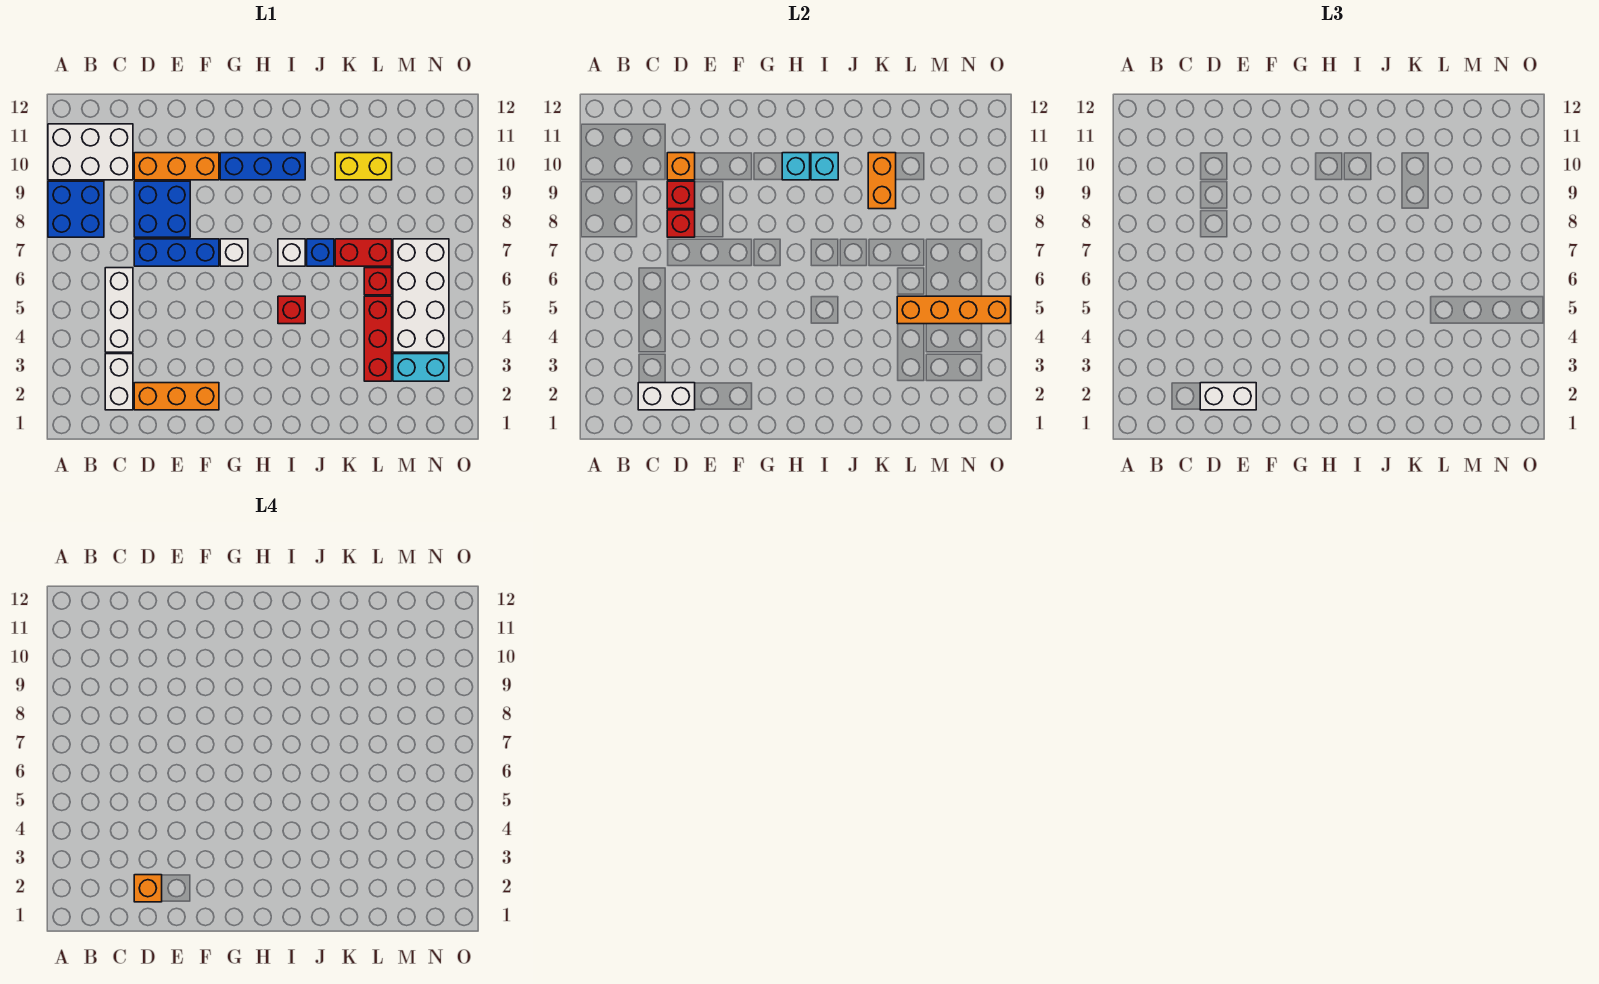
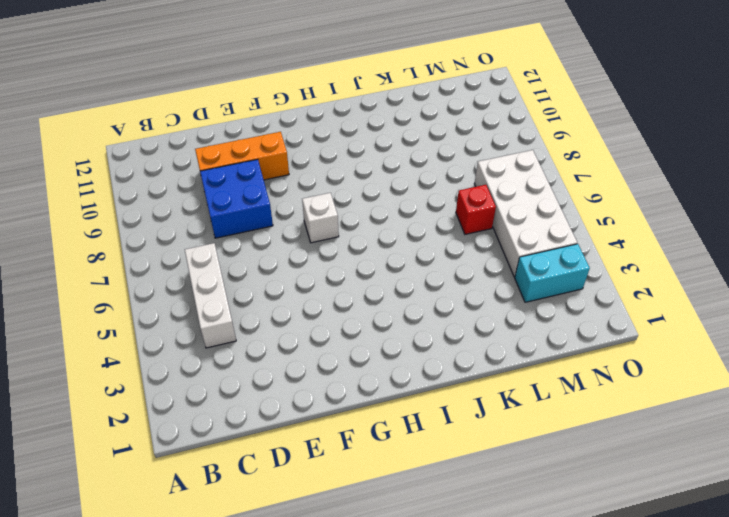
none -> blue 2x2 brick [48,181,104,237]
none -> white 2x3 brick [48,124,133,180]
none -> white 1x2 brick [105,354,133,410]

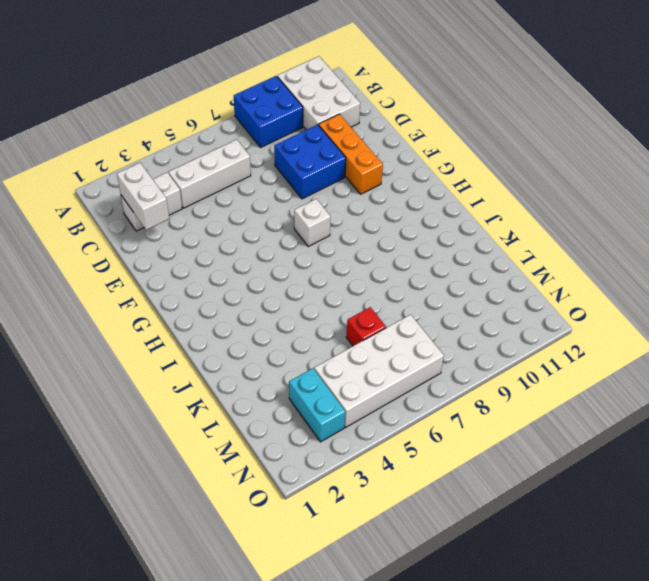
none -> orange 1x3 brick [134,383,219,410]
none -> blue 1x3 brick [134,239,219,266]
none -> blue 1x3 brick [220,153,305,180]

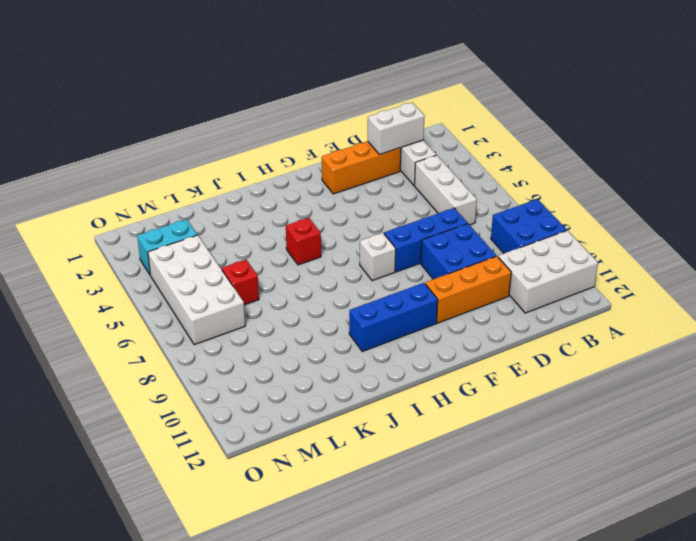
none -> white 1x1 brick [278,239,305,266]
none -> blue 1x1 brick [307,239,334,266]
none -> red 1x2 brick [335,239,392,266]

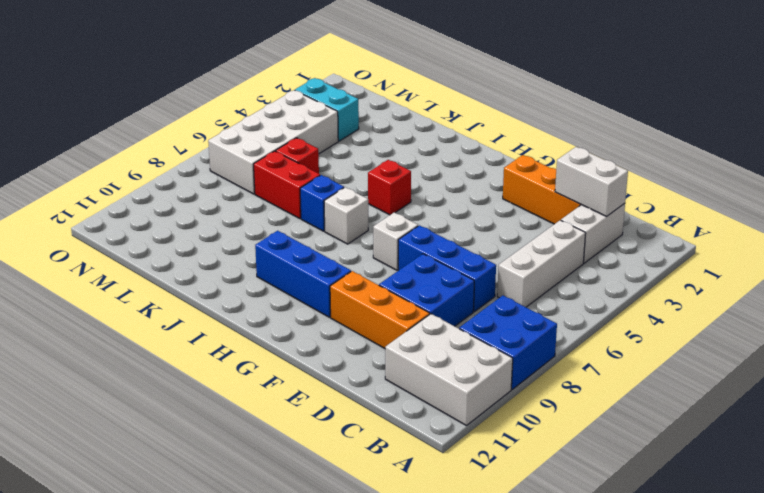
none -> yellow 1x2 brick [335,153,392,180]
none -> red 1x3 brick [364,296,392,381]
none -> red 1x1 brick [667,210,695,237]

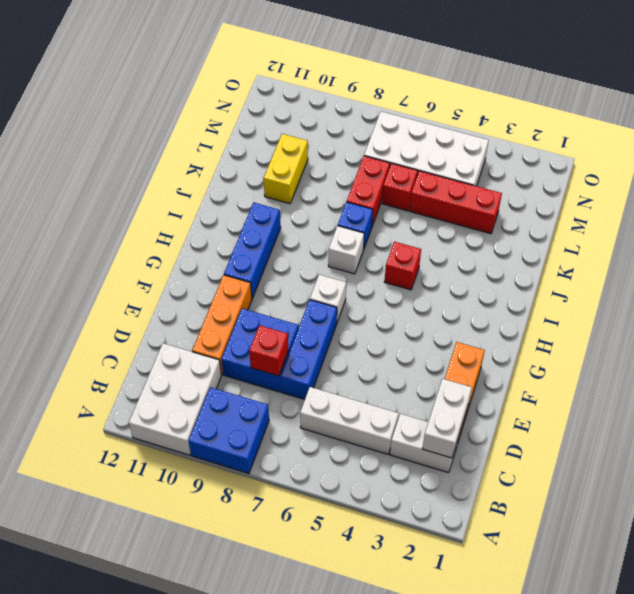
none -> cyan 1x2 brick [393,354,449,381]
none -> red 1x1 brick [667,181,695,209]
none -> orange 1x1 brick [667,153,695,180]

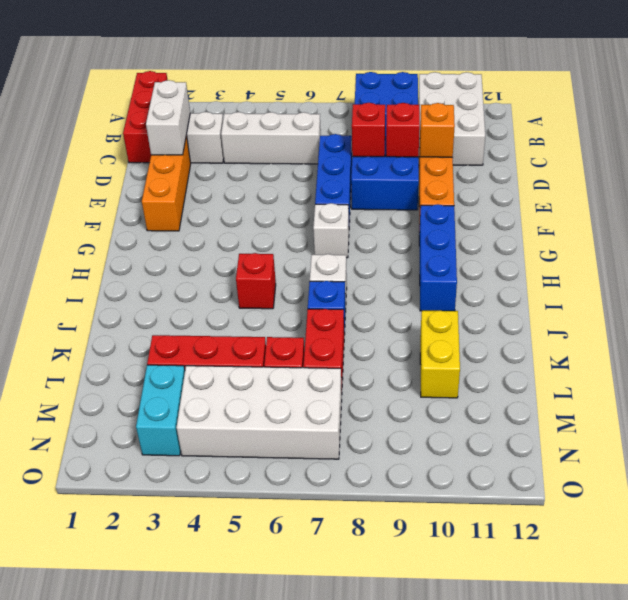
red 1x3 brick [123,71,167,163] -> none
none -> cyan 1x1 brick [782,153,810,180]
none -> cyan 1x1 brick [811,153,838,180]
none -> orange 1x2 brick [868,153,896,209]

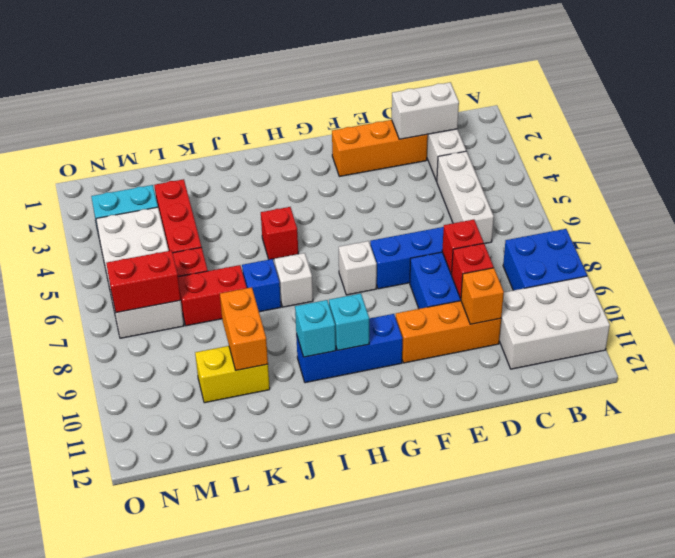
red 1x2 brick [106,250,181,313] -> none
none -> orange 1x4 brick [897,296,1011,324]
none -> white 1x2 brick [1200,383,1256,410]
none -> orange 1x1 brick [134,875,162,902]

